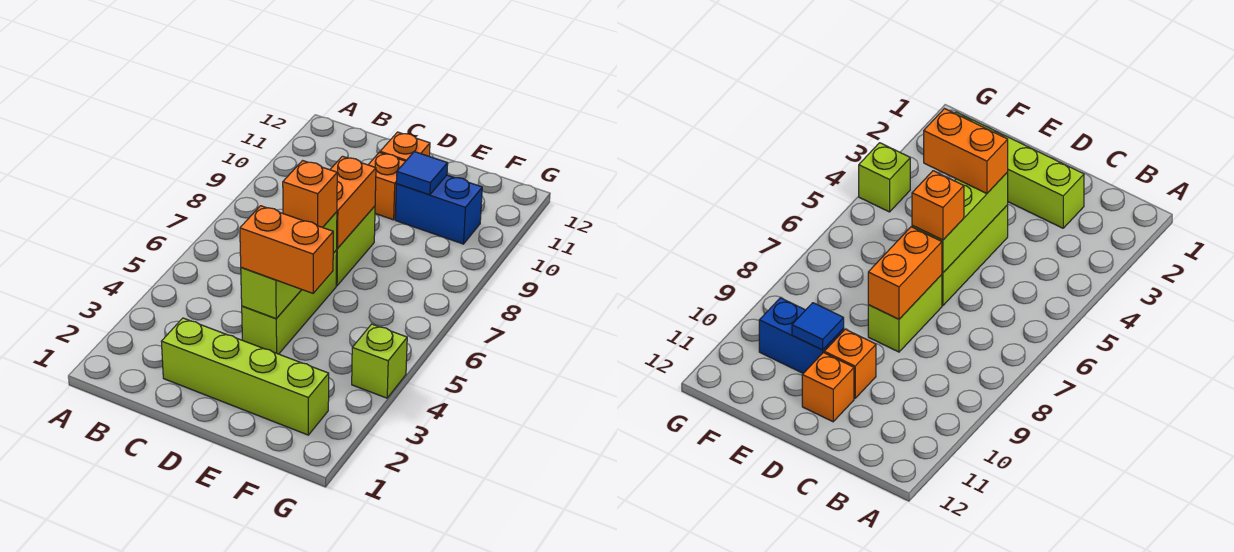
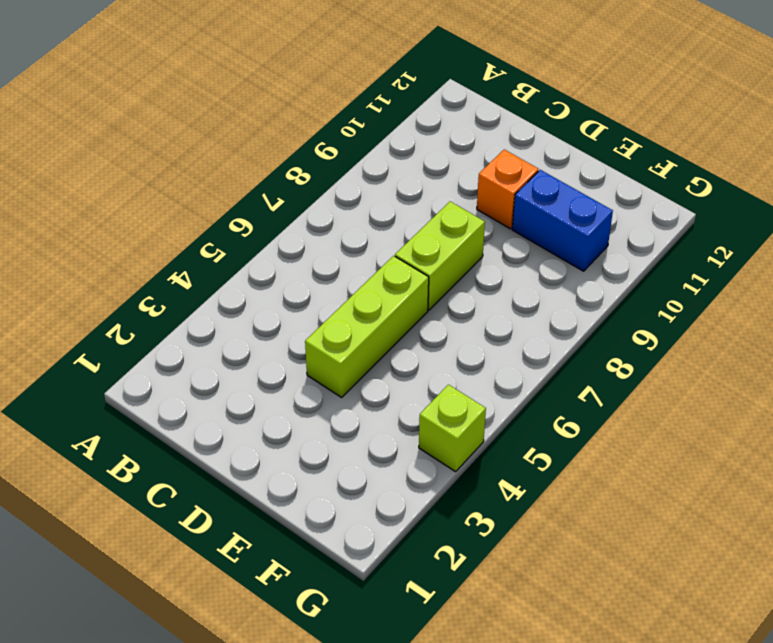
none -> lime 1x4 brick [161,318,329,435]
none -> orange 1x1 brick [380,132,430,161]
none -> lime 1x3 brick [241,212,337,318]

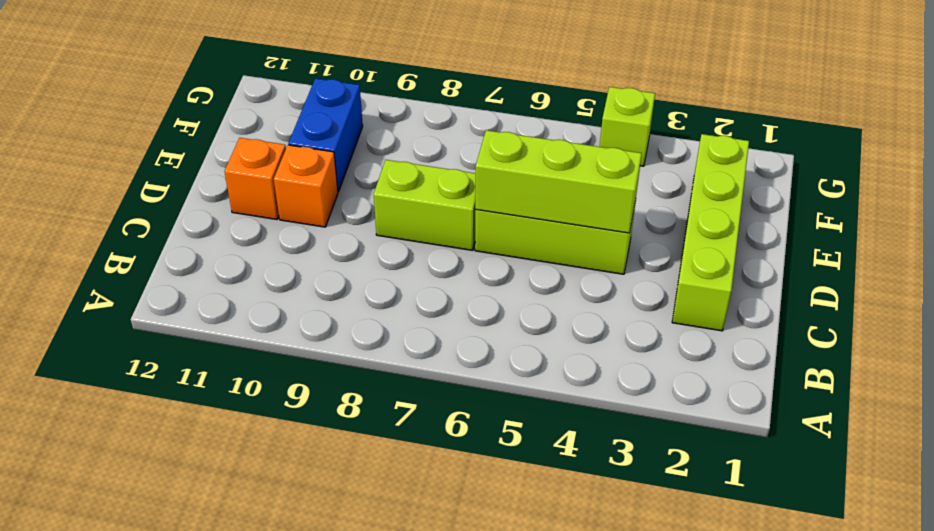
none -> orange 1x2 brick [330,156,376,248]
none -> blue 1x1 tile [396,152,448,195]
none -> orange 1x2 brick [240,206,333,293]

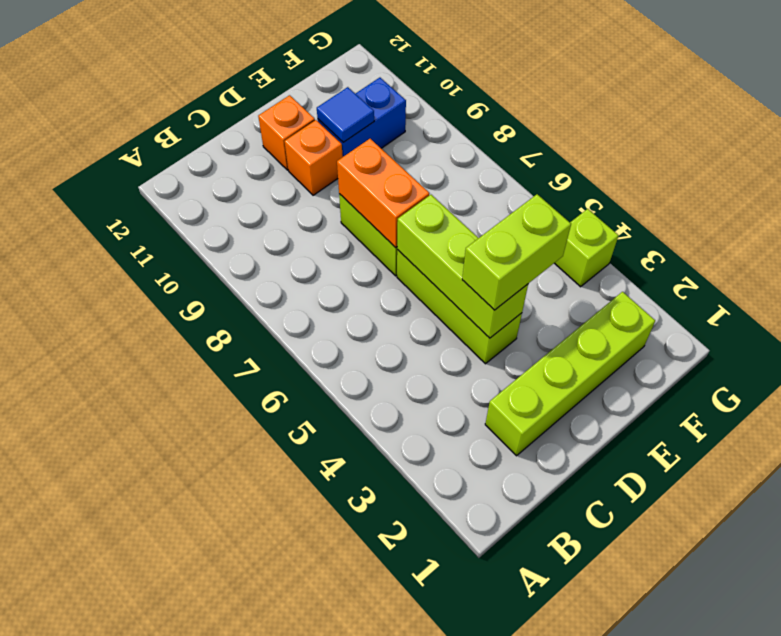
lime 1x2 brick [462,194,571,310] -> orange 1x2 brick [240,206,333,293]
none -> orange 1x1 brick [283,161,337,227]

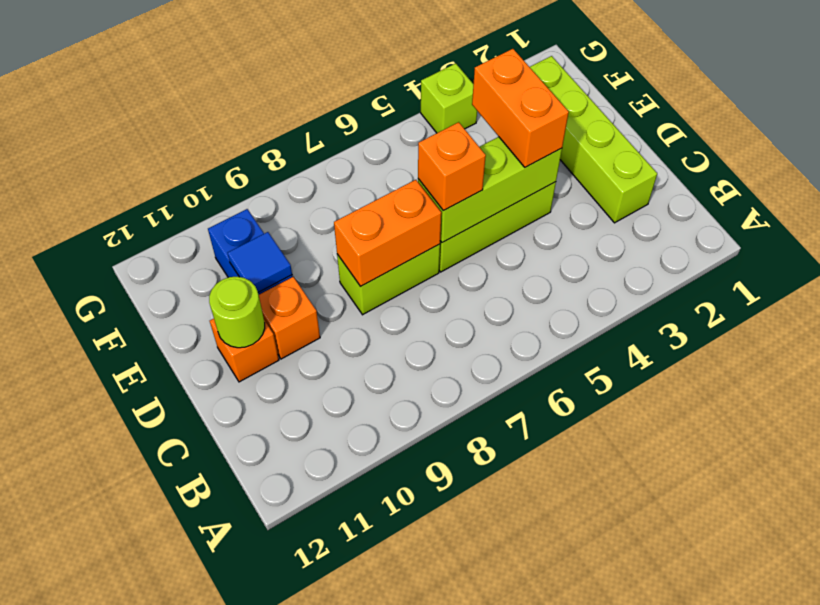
lime 1x1 round brick [209,277,265,348] -> none

